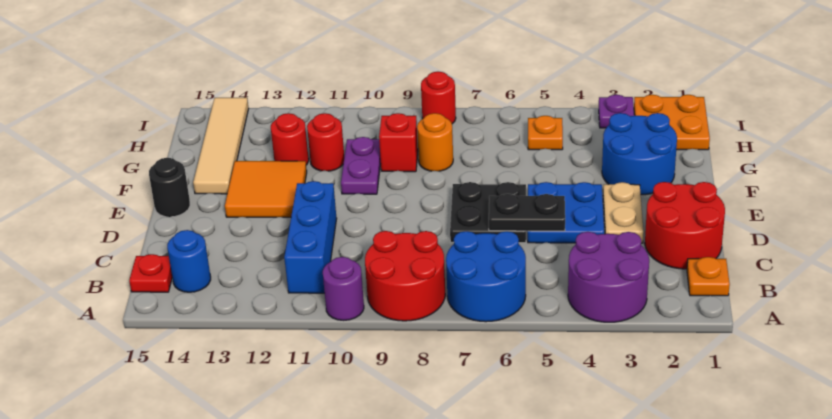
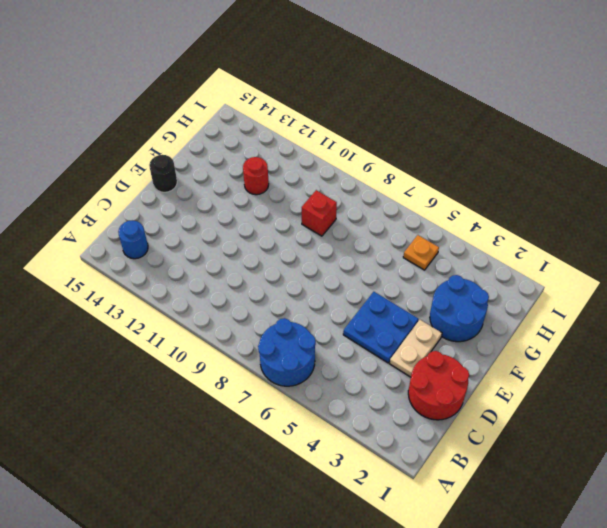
none -> purple 2x2 round brick [568,232,649,322]
none -> red 2x2 round brick [365,231,445,321]
none -> purple 1x1 round brick [323,257,364,320]

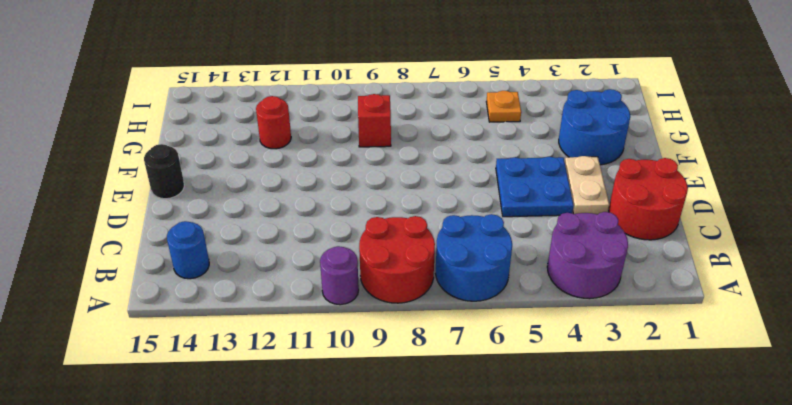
none -> orange 1x1 plate [687,257,730,296]
none -> blue 1x3 brick [284,181,337,293]
none -> red 1x1 plate [129,254,172,292]

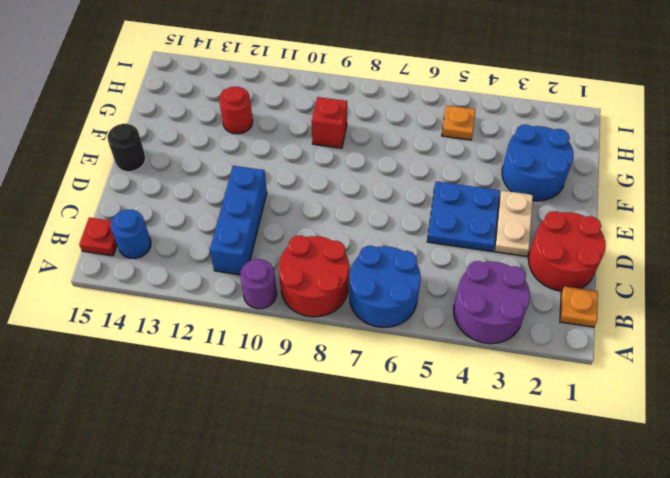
none -> black 2x2 plate [450,182,526,243]
none -> orange 2x2 tile [225,161,307,217]
none -> purple 1x2 plate [341,137,381,194]

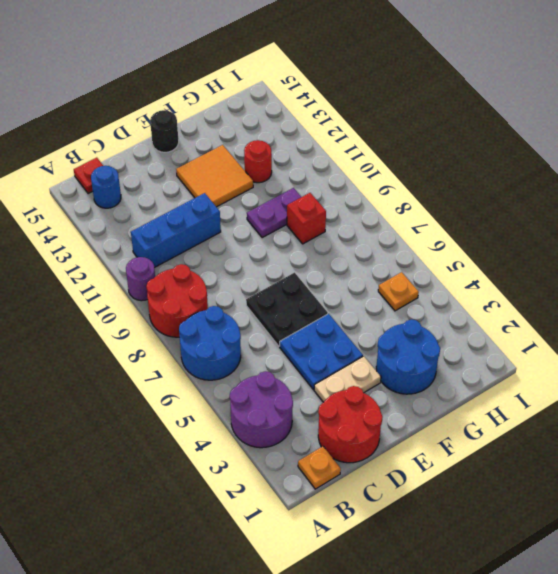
none -> tan 1x4 tile [193,98,249,194]
none -> orange 1x1 round brick [417,113,453,171]
none -> red 1x1 round brick [307,113,344,171]

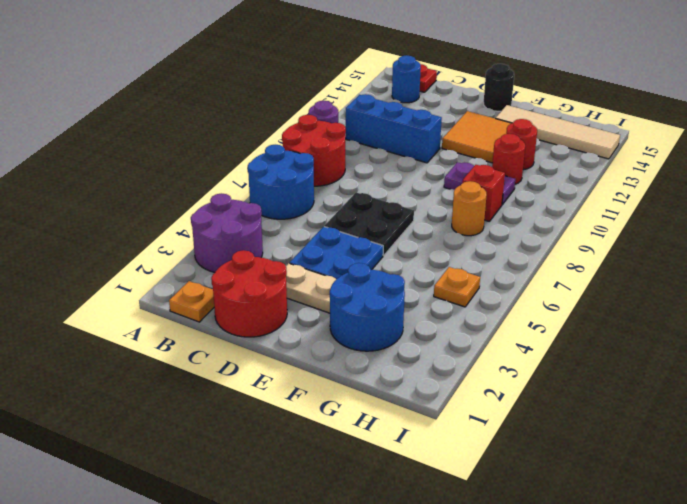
none -> orange 2x2 plate [634,95,710,150]
none -> purple 1x1 plate [599,95,634,128]
none -> red 1x1 round brick [421,72,456,124]

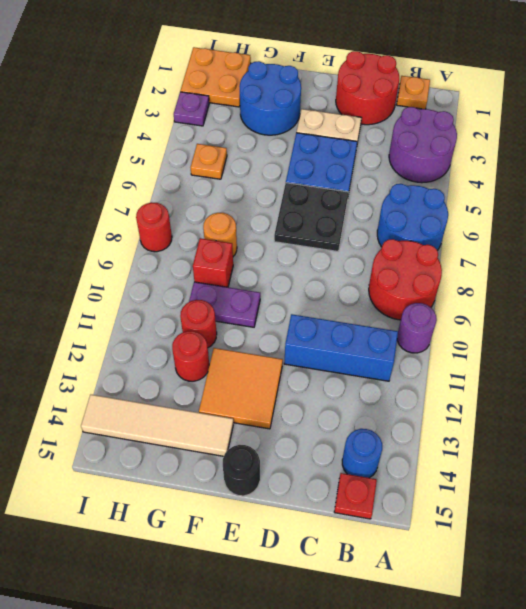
none -> black 1x2 plate [489,194,565,231]

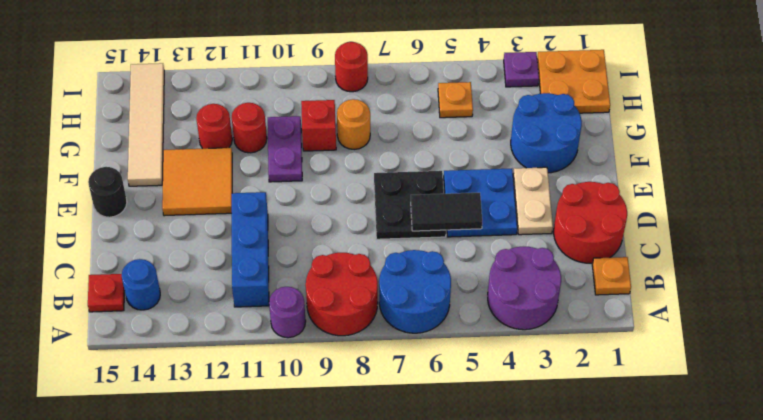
black 1x2 tile [411,193,482,231] -> black 1x2 plate [489,194,565,231]

